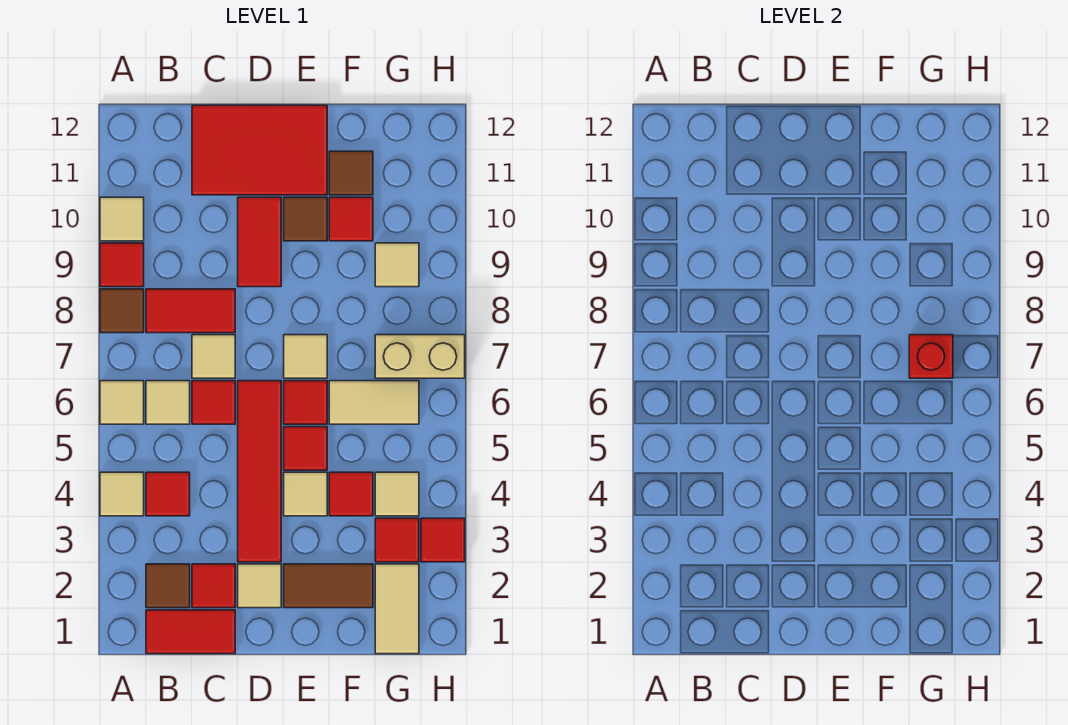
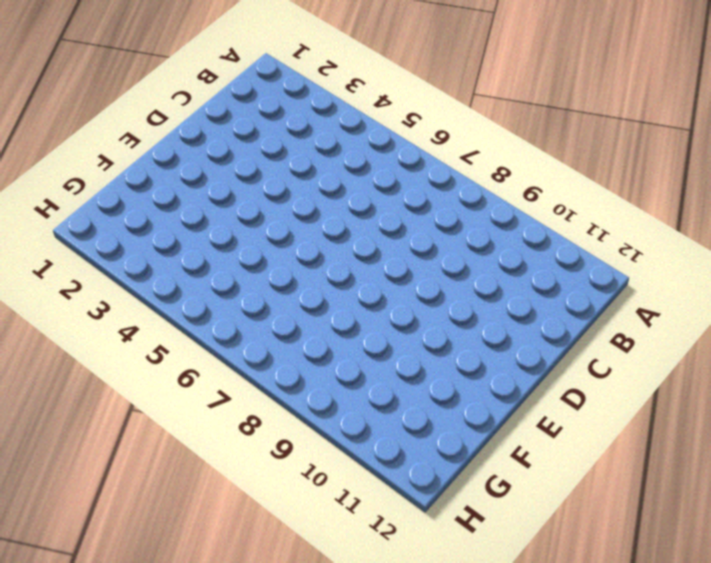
none -> tan 1x1 tile [100,472,144,516]
none -> tan 1x1 tile [100,381,144,424]
none -> brown 1x1 tile [100,289,144,333]
none -> red 1x1 tile [100,243,144,287]

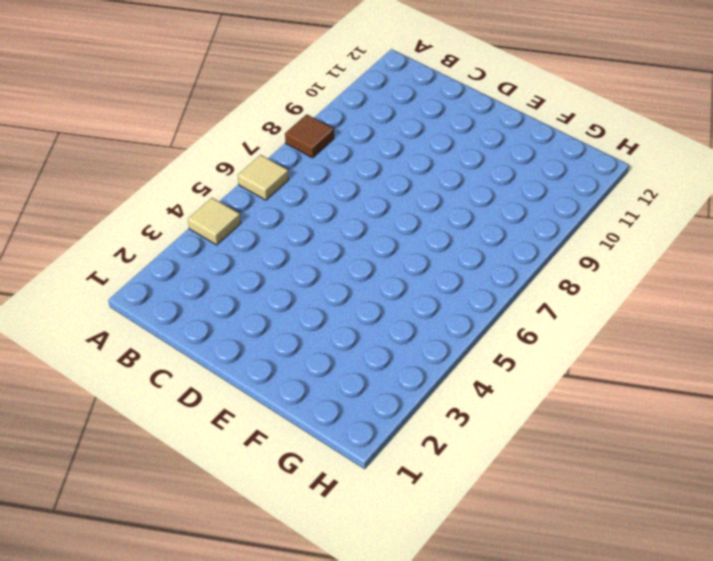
none -> red 1x1 tile [100,243,144,287]
none -> tan 1x1 tile [100,197,144,241]
none -> red 1x2 tile [146,610,235,654]
none -> brown 1x1 tile [146,564,190,608]

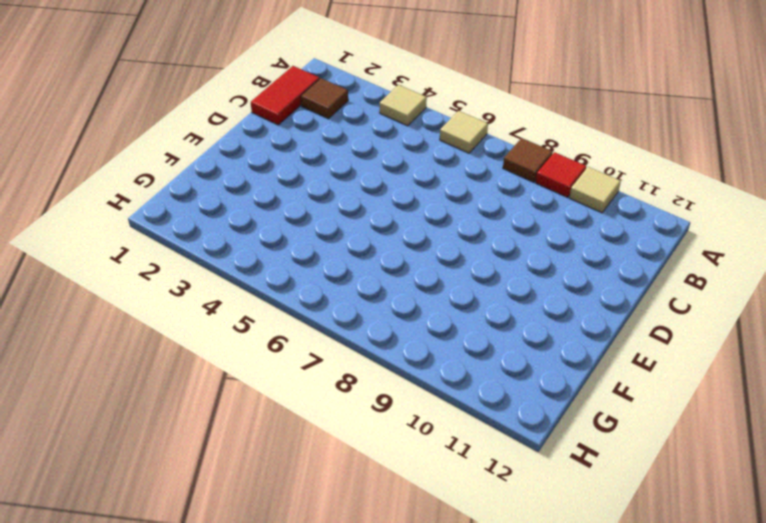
none -> red 1x1 tile [146,472,190,516]
none -> tan 1x1 tile [146,381,190,424]
none -> red 1x2 tile [146,289,235,333]
none -> red 1x1 tile [192,564,235,608]

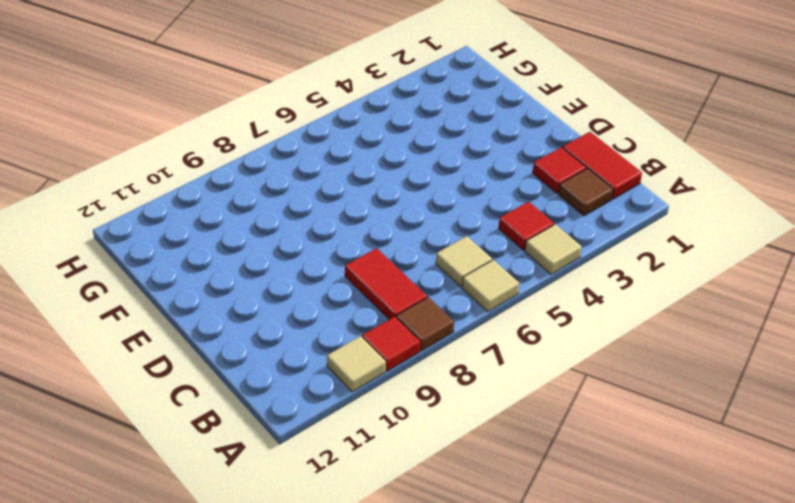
none -> red 1x1 tile [192,381,235,424]
none -> tan 1x1 tile [192,335,235,378]
none -> red 2x3 tile [192,105,327,195]
none -> tan 1x1 tile [238,564,281,608]

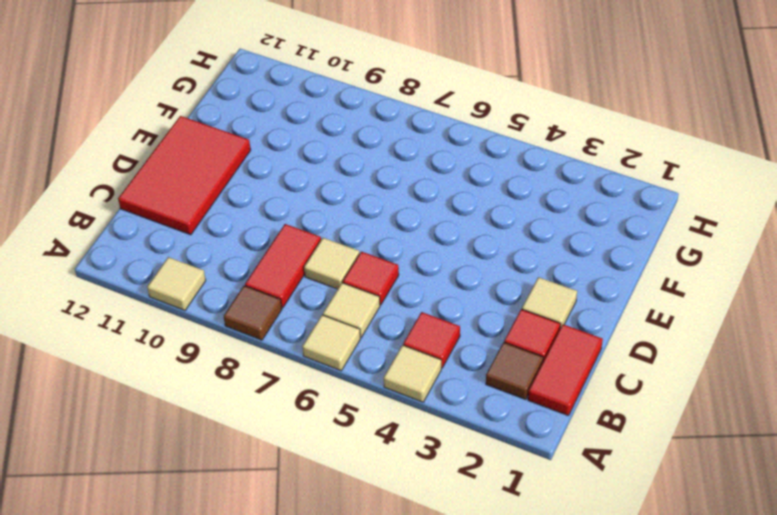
none -> red 1x1 tile [100,243,144,287]
none -> red 1x4 tile [238,381,281,562]
none -> red 1x2 tile [238,197,281,287]
none -> brown 1x2 tile [284,564,373,608]

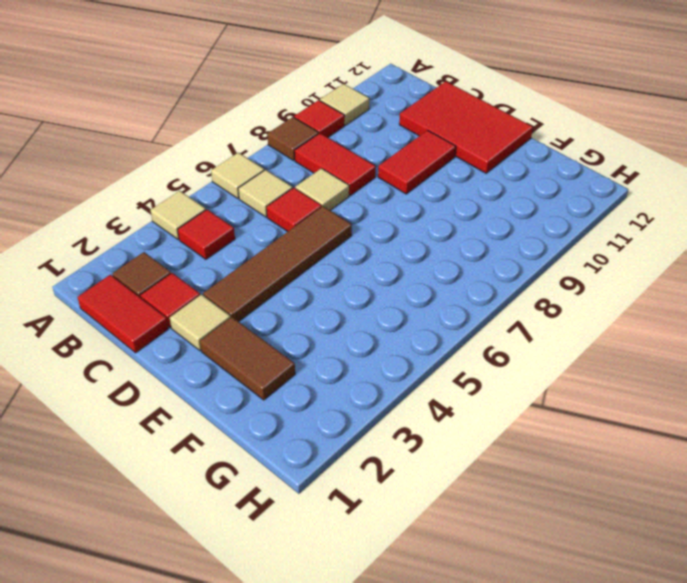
brown 1x4 tile [203,206,352,322] -> red 1x4 tile [238,381,281,562]
none -> tan 1x1 tile [284,472,327,516]
none -> red 1x1 tile [284,427,327,470]
none -> red 1x1 tile [284,381,327,424]
none -> tan 1x1 tile [284,335,327,378]

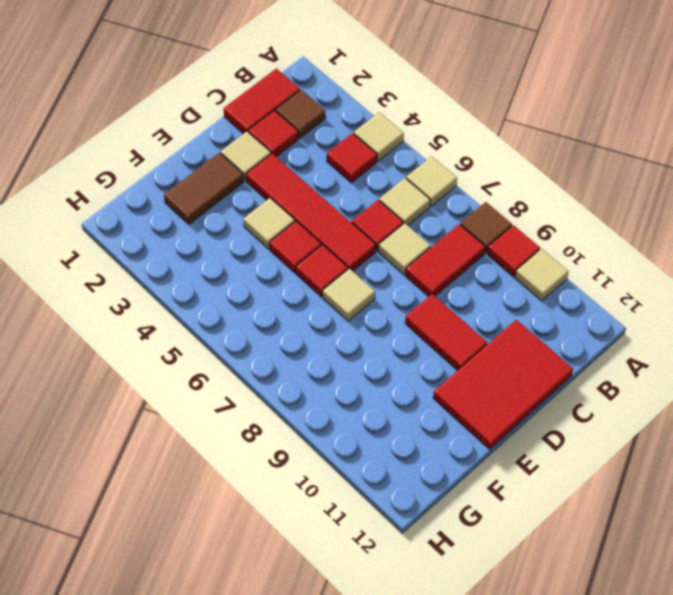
none -> brown 1x1 tile [284,197,327,241]
none -> red 1x1 tile [329,472,373,516]
none -> tan 1x2 tile [329,381,419,424]
none -> red 1x1 tile [329,197,373,241]

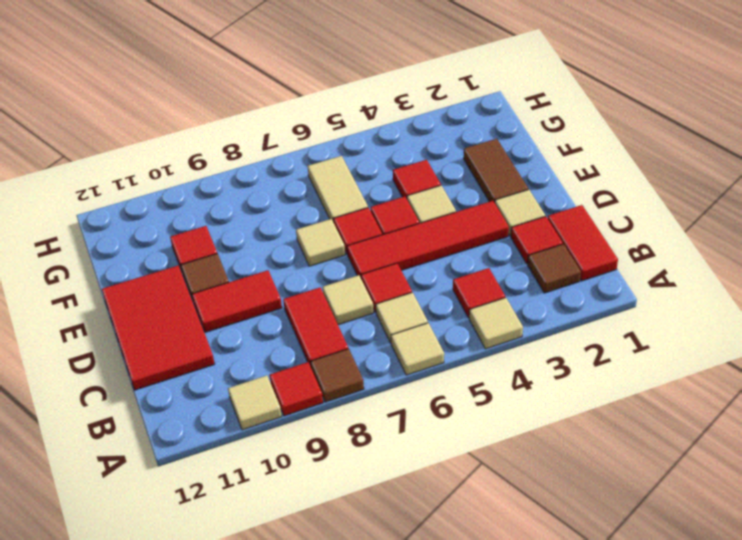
none -> brown 1x1 tile [329,151,373,195]
none -> tan 1x2 tile [375,564,419,654]
none -> red 1x1 tile [375,518,419,562]
none -> tan 1x1 tile [375,472,419,516]

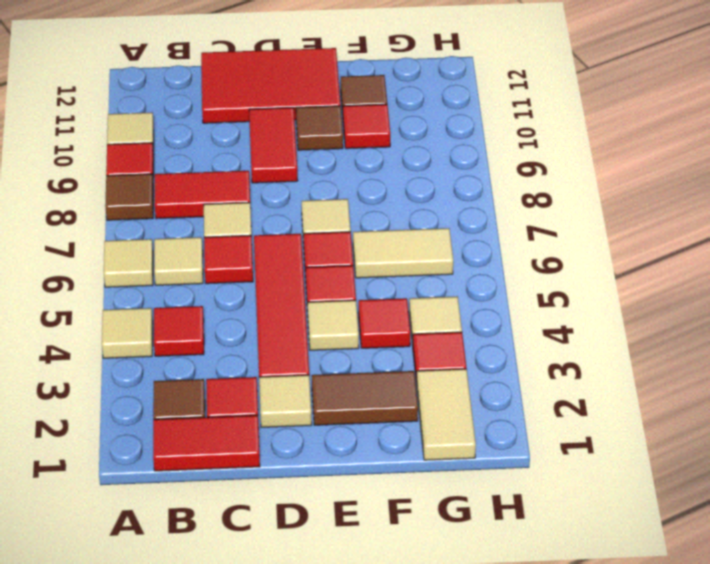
none -> tan 1x2 brick [375,335,465,378]
none -> tan 1x1 tile [375,243,419,287]
none -> red 1x1 tile [421,518,465,562]
none -> red 1x1 brick [909,335,953,378]

